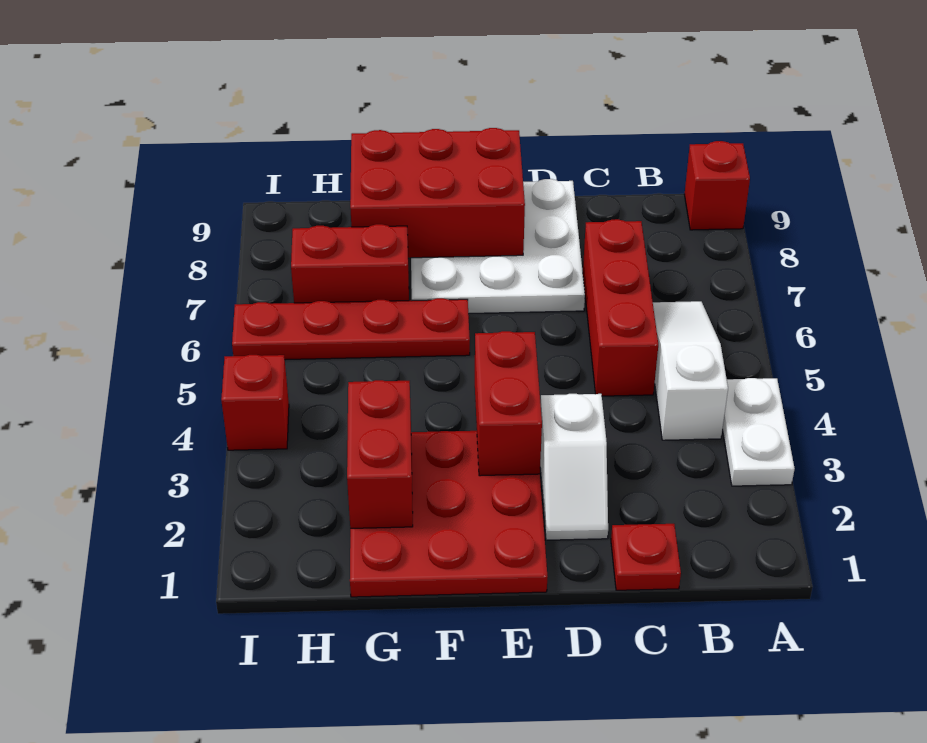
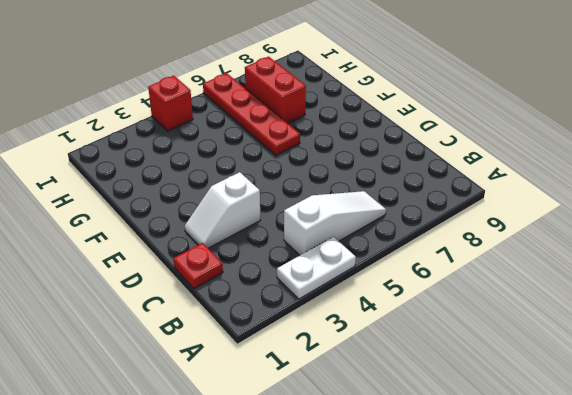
none -> red 1x1 brick [684,141,750,230]
none -> red 1x3 brick [583,219,658,396]
none -> white 3x3 plate [411,179,585,314]

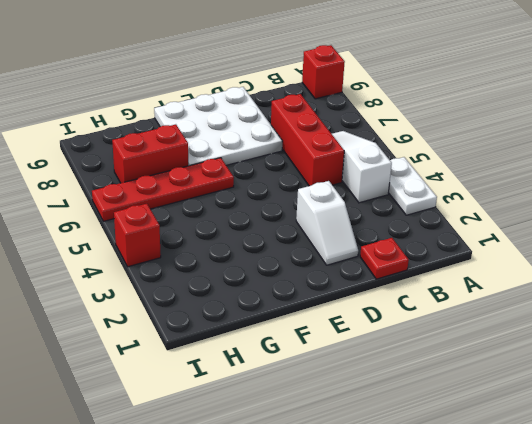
none -> red 3x3 plate [350,431,548,597]
none -> red 1x2 brick [475,331,542,476]
none -> red 2x3 brick [350,128,525,258]

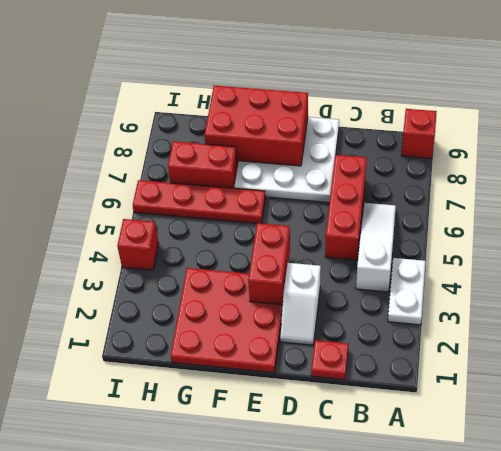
none -> red 1x2 brick [347,380,413,528]

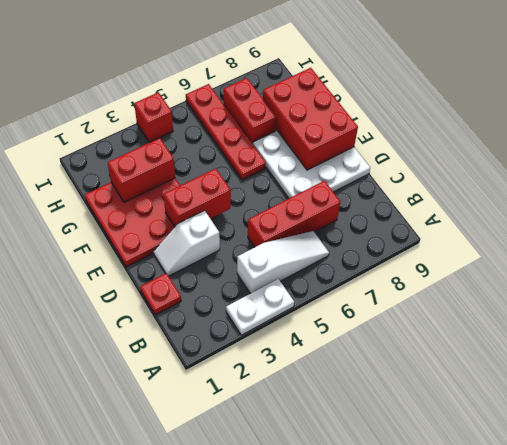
none -> red 1x1 brick [684,141,750,230]

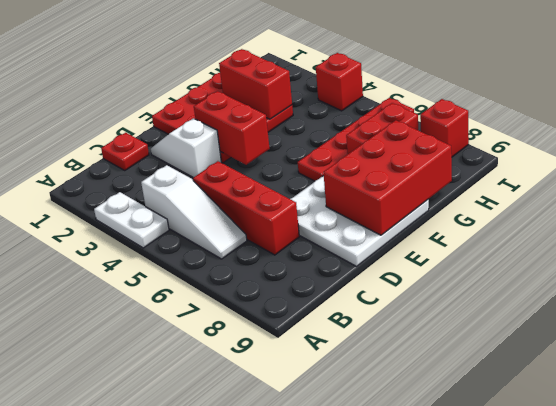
red 1x1 brick [420,99,469,157] -> red 1x1 brick moved to [684,141,750,230]

